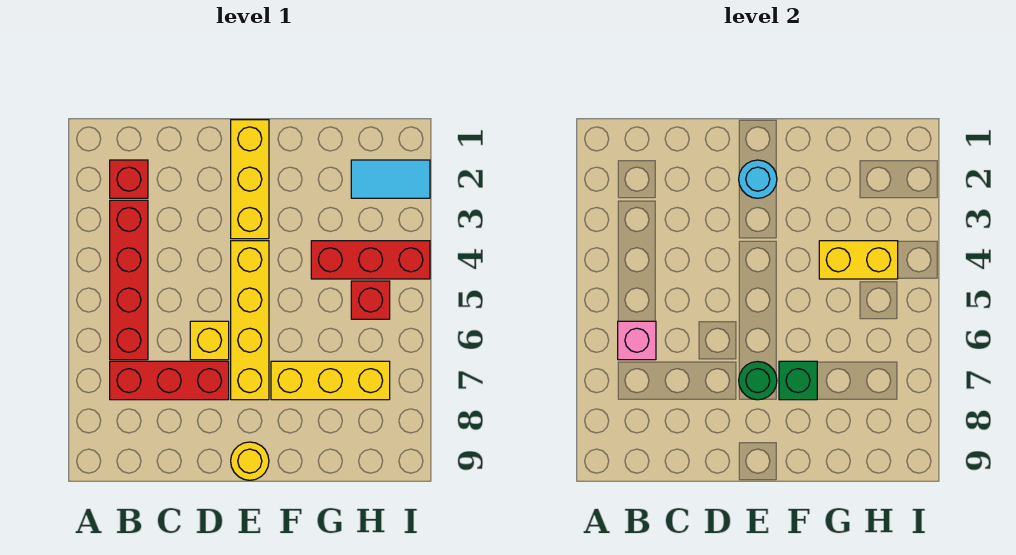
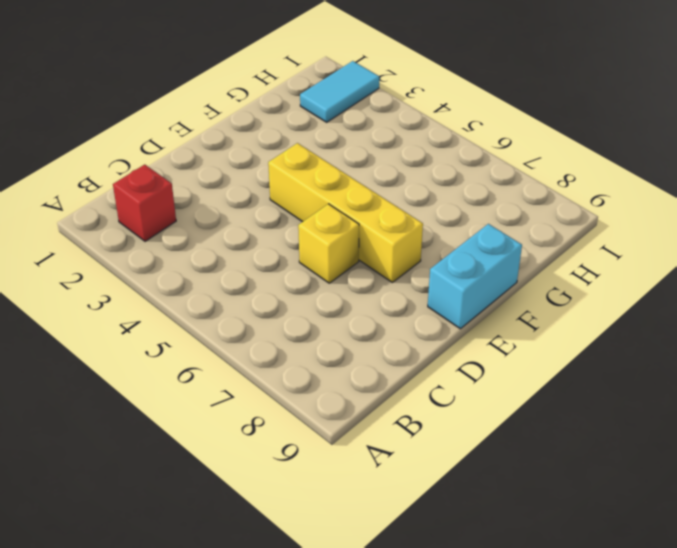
cyan 1x2 brick [428,224,522,329] -> yellow 1x1 round brick [231,442,269,480]
none -> red 1x4 brick [110,200,148,360]
none -> red 1x3 brick [110,361,229,400]
none -> yellow 1x3 brick [231,120,269,239]

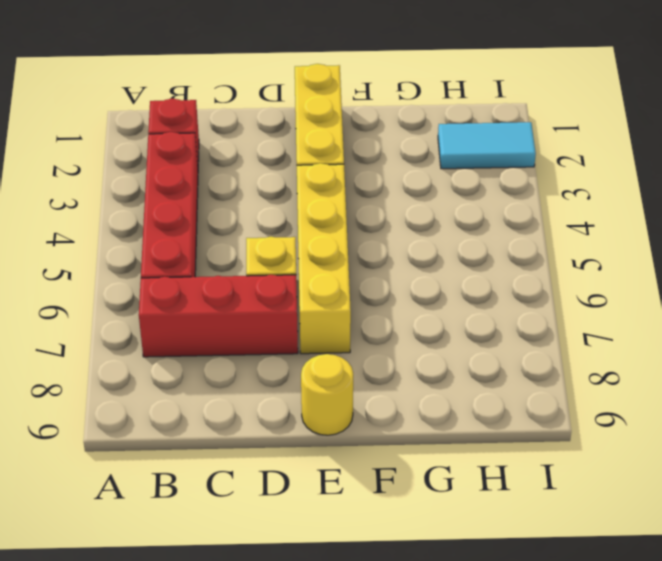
none -> yellow 1x3 brick [271,361,390,400]
none -> red 1x3 brick [311,241,430,279]
none -> red 1x1 brick [351,281,390,319]

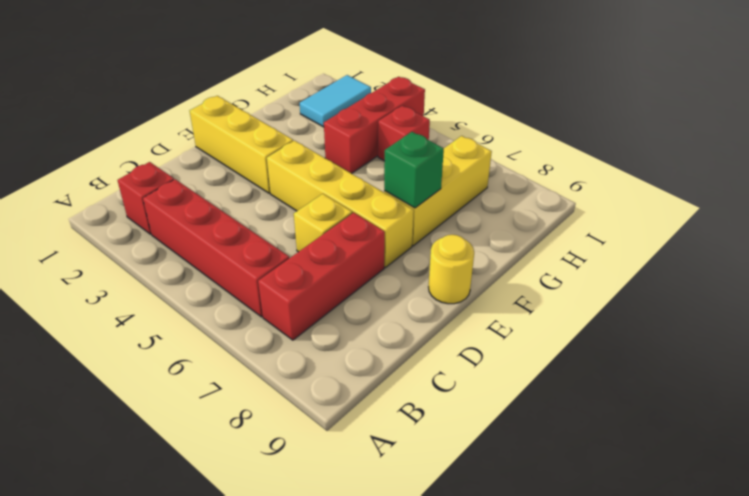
none -> pink 1x1 brick [618,321,656,360]
none -> cyan 1x1 round brick [739,160,777,198]
none -> green 1x1 round brick [739,362,777,400]

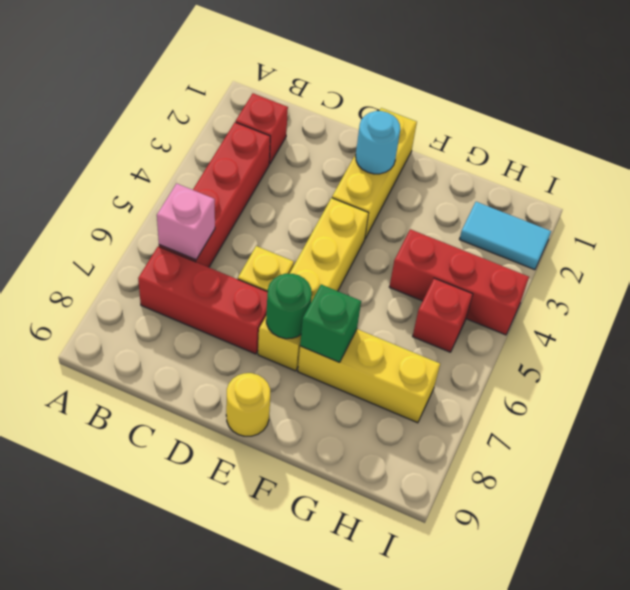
none -> yellow 1x2 brick [819,241,898,279]

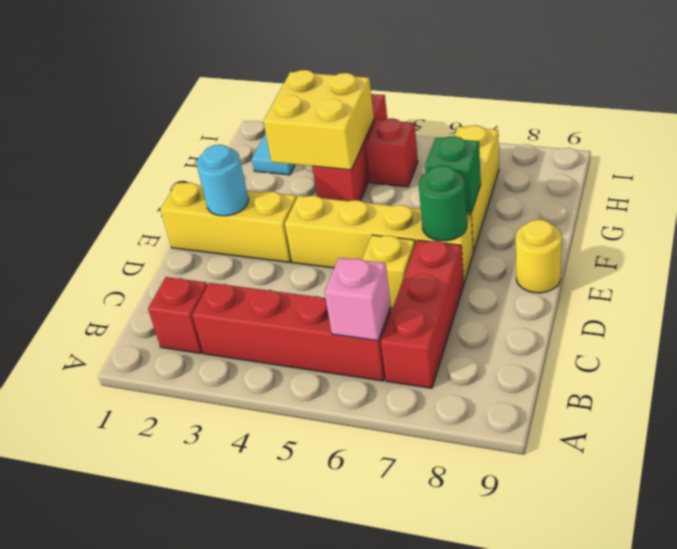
yellow 2x2 brick [263,70,374,170] -> yellow 1x2 brick [819,241,898,279]

